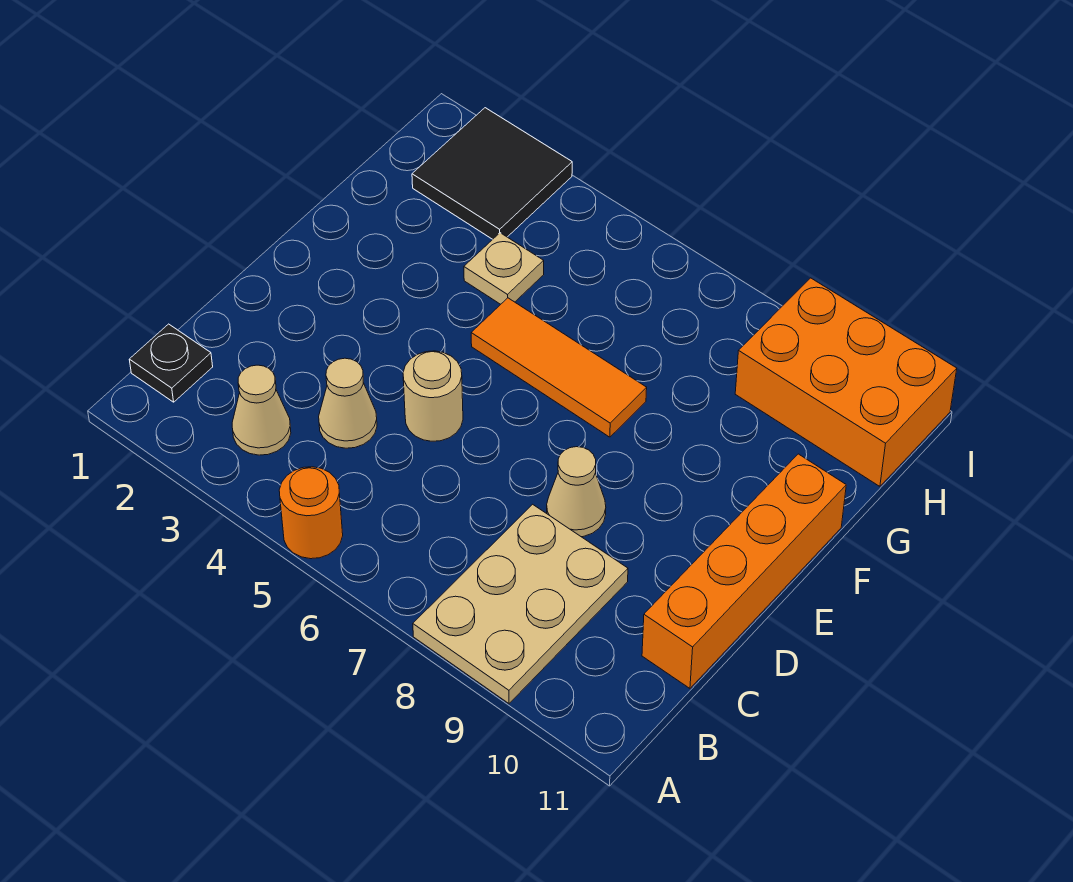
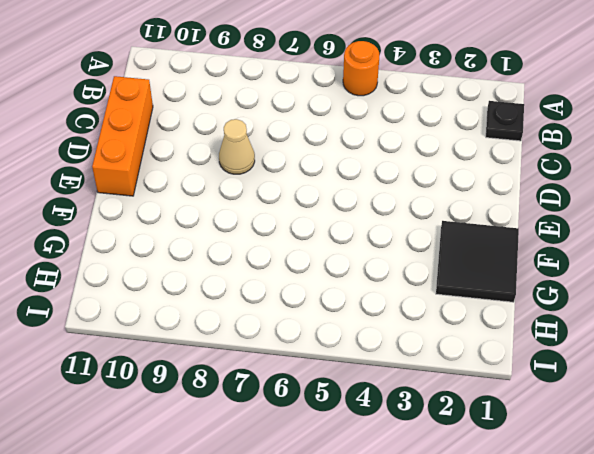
orange 1x3 brick [92,76,153,196] -> orange 1x4 brick [642,454,846,688]
black 2x2 tile [436,221,519,302] -> black 2x2 tile moved to [412,108,572,239]
none -> tan 2x3 plate [413,504,628,703]
none -> tan 1x1 cone [232,365,291,455]
none -> tan 1x1 cone [319,358,377,448]

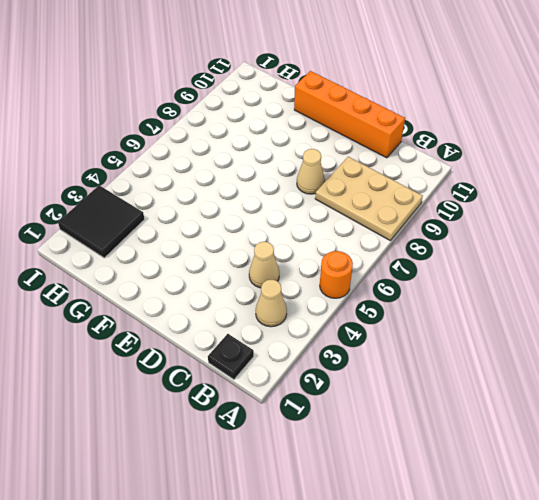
none -> tan 1x1 round brick [403,351,463,441]
none -> orange 1x3 tile [471,298,647,437]
none -> tan 1x1 plate [464,233,544,304]

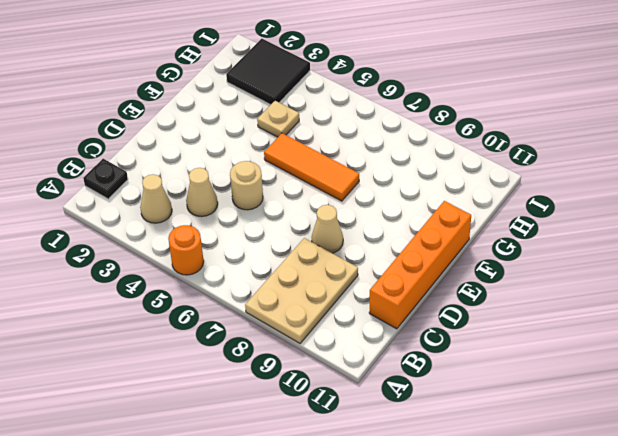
none -> orange 2x3 brick [735,278,957,486]

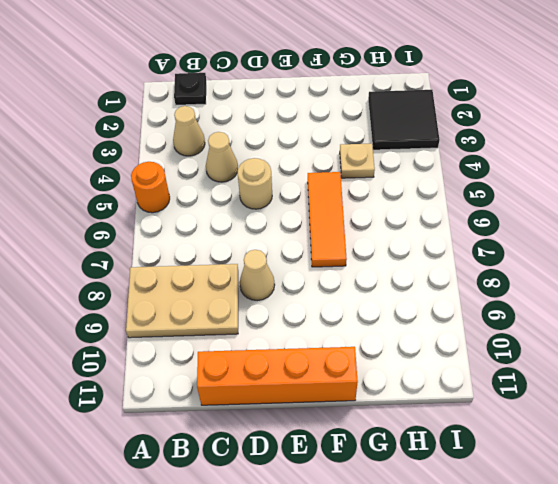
none -> orange 2x3 brick [735,278,957,486]

